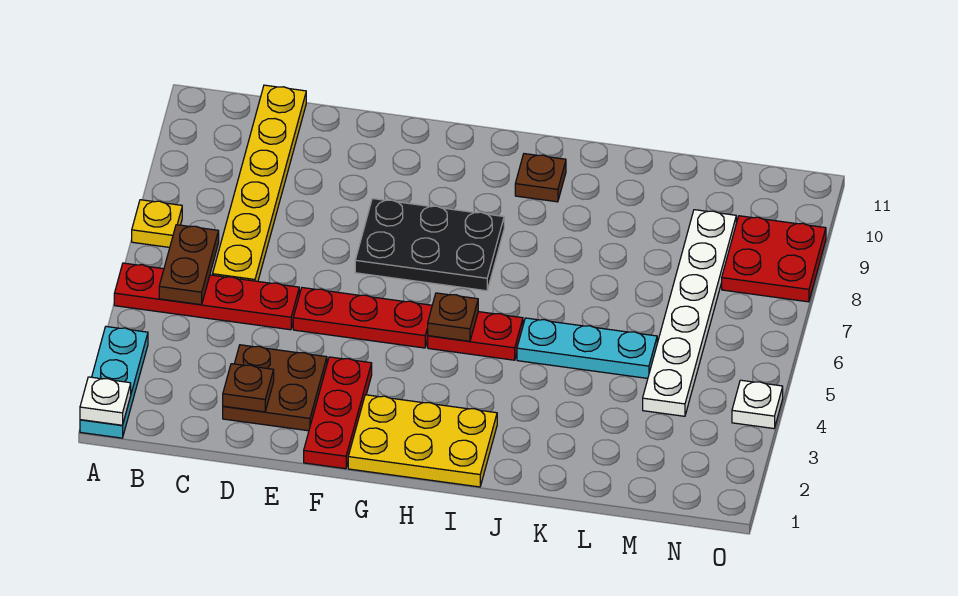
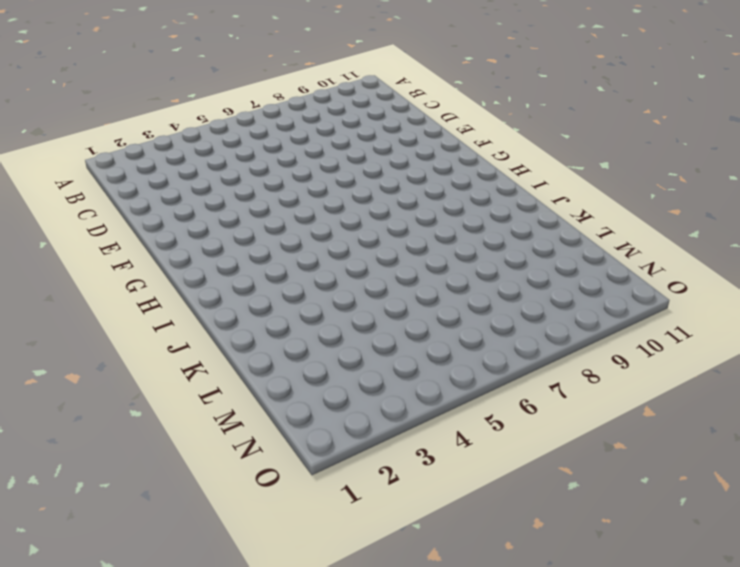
none -> cyan 1x3 plate [80,327,148,438]
none -> red 1x4 plate [114,263,299,330]
none -> yellow 1x1 plate [132,200,182,247]

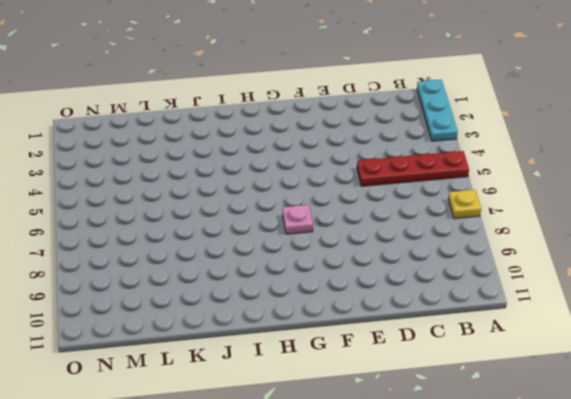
pink 1x1 plate [283,205,313,234] -> black 2x3 plate [355,199,504,291]
none -> yellow 1x6 plate [213,85,306,281]
none -> brown 2x2 plate [223,345,327,431]
none -> red 1x3 plate [293,288,432,348]

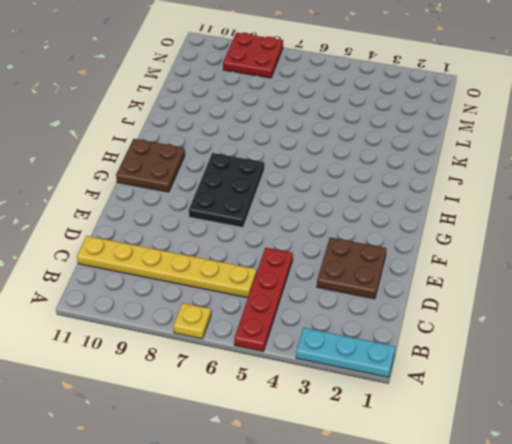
brown 2x2 plate [116,139,185,192] -> none
none -> red 1x3 plate [293,288,432,348]
none -> red 1x3 plate [304,357,372,469]
none -> yellow 2x3 plate [348,395,497,487]

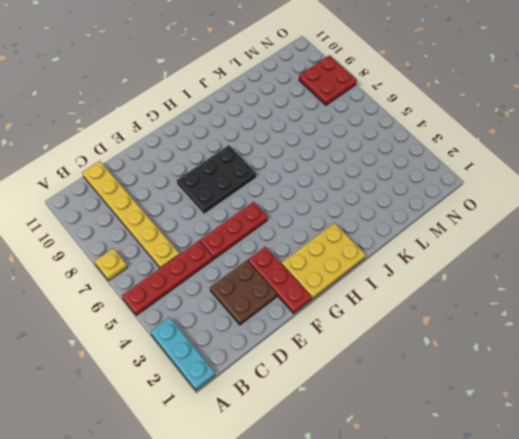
none -> red 1x2 plate [428,312,523,360]
none -> brown 1x1 plate [515,154,566,202]
none -> cyan 1x3 plate [517,318,657,378]

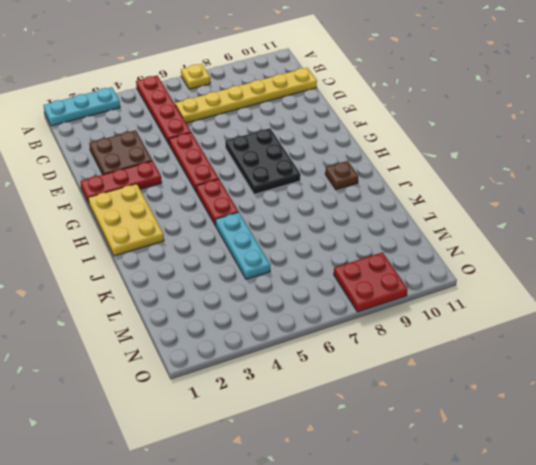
none -> white 1x6 plate [643,210,736,416]
none -> white 1x1 plate [732,380,783,429]
none -> white 1x1 plate [80,377,131,425]

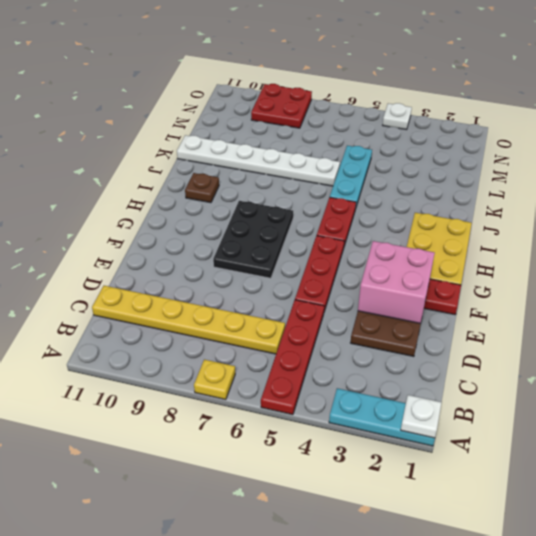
pink 2x2 brick [358,241,434,324] -> none
white 1x6 plate [177,135,340,186] -> white 1x6 plate moved to [643,210,736,416]
none -> brown 1x2 plate [159,225,219,305]
none -> brown 1x1 plate [223,364,274,412]
none -> brown 1x1 plate [428,293,478,341]

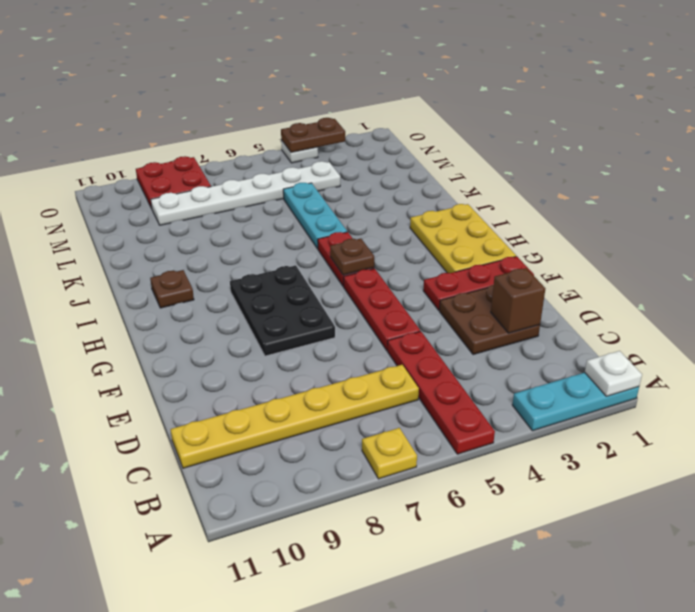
brown 1x1 brick [491,268,545,333] -> brown 1x1 plate [223,364,274,412]
brown 1x2 plate [281,118,345,152] -> brown 1x2 plate moved to [159,225,219,305]

